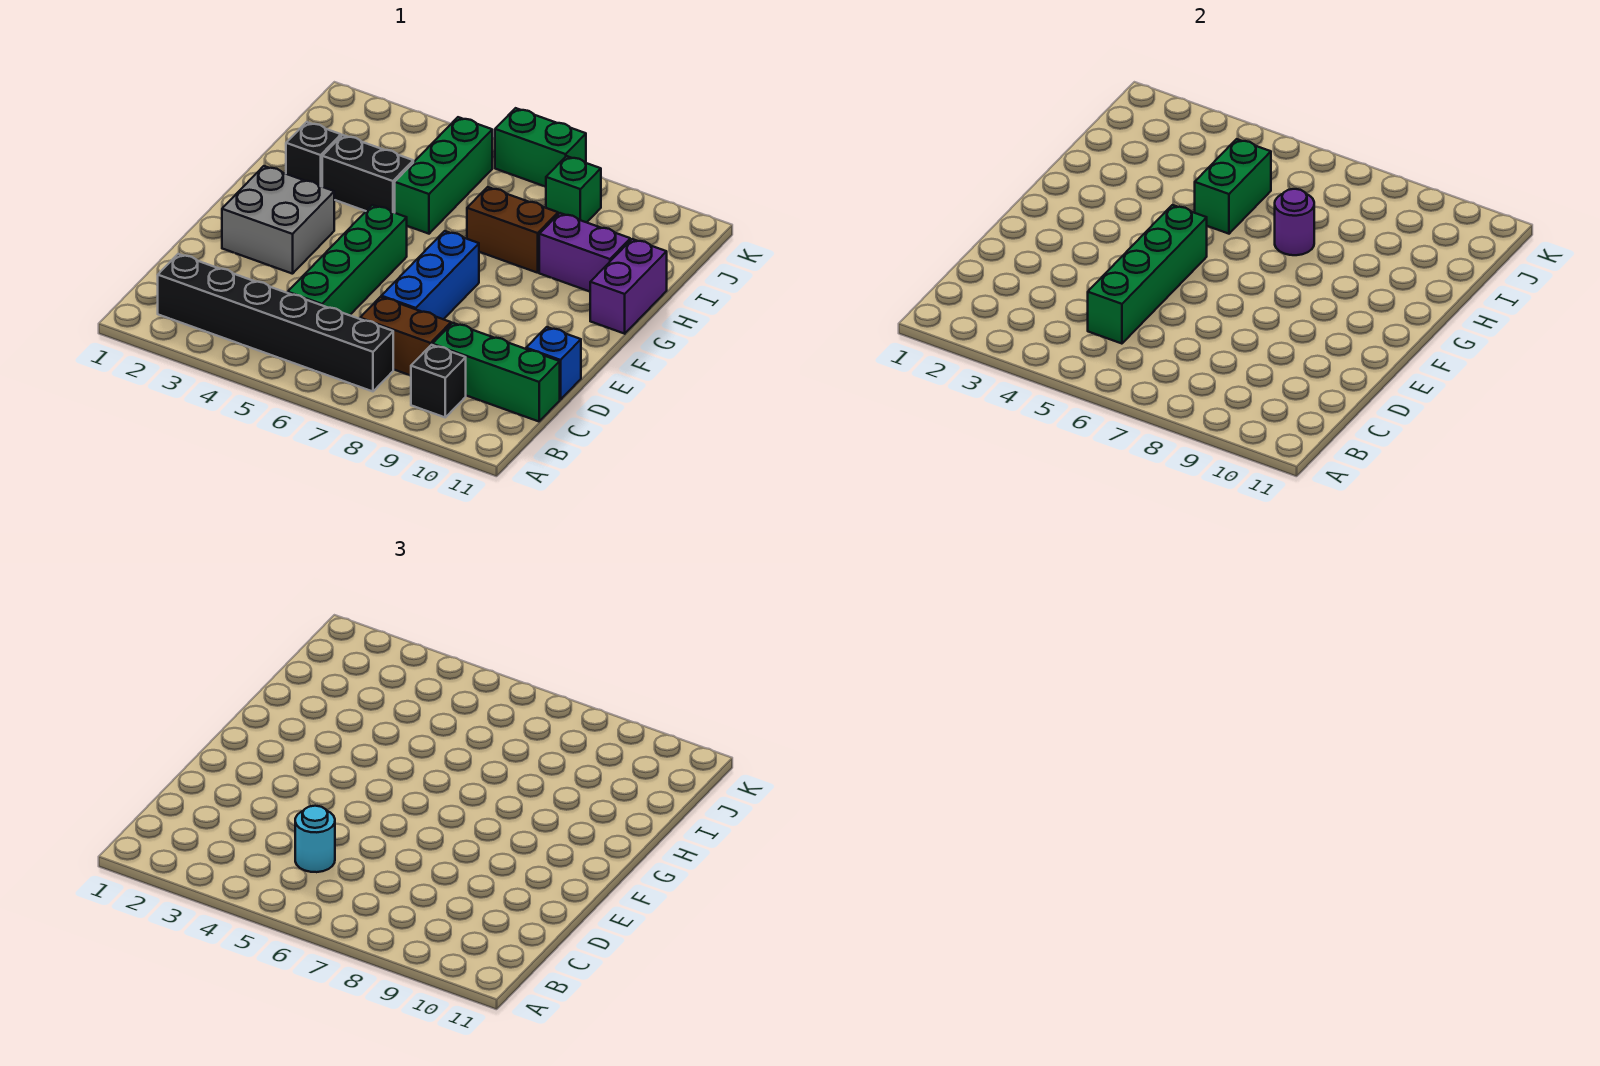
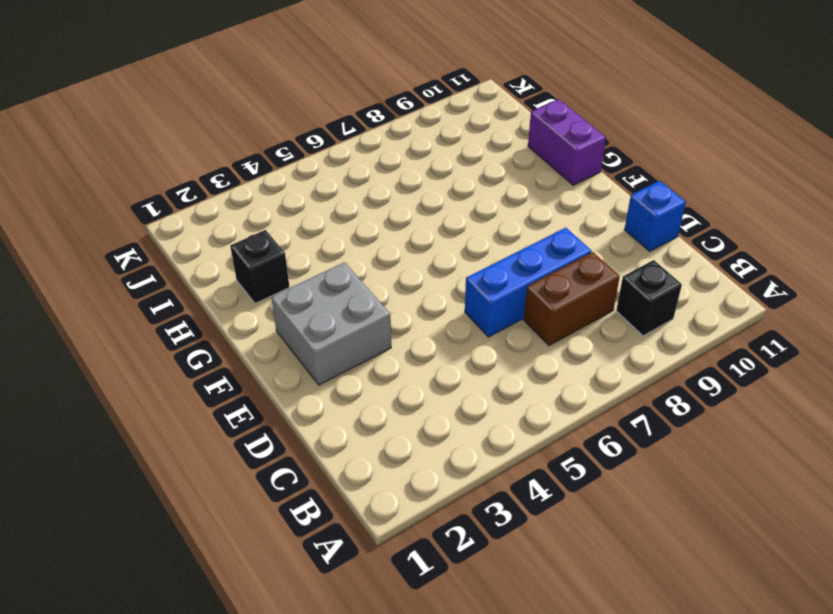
blue 1x3 brick [465,228,592,337] -> blue 1x3 brick turned to [381,231,479,319]
none -> black 1x6 brick [158,254,393,391]
none -> green 1x4 brick [288,205,407,315]
none -> green 1x3 brick [432,323,560,421]

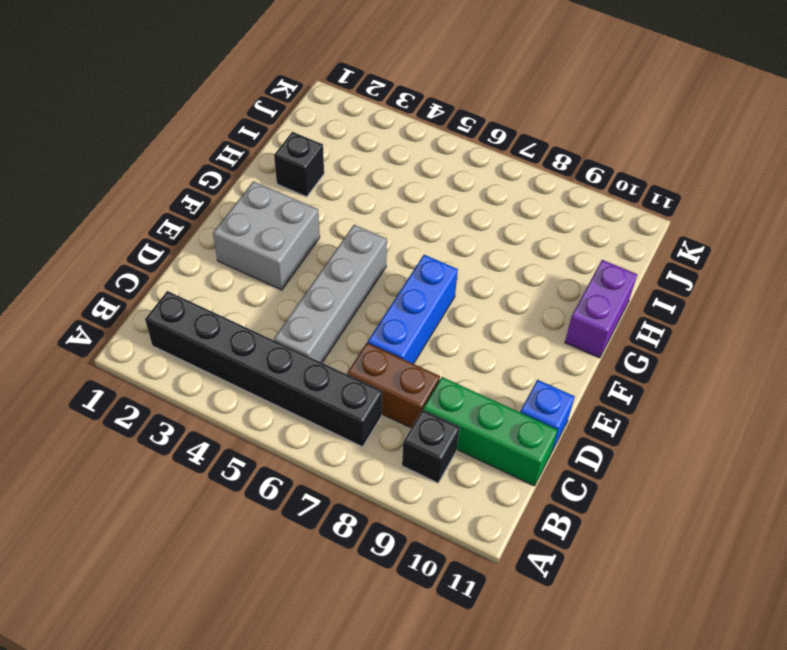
grey 1x4 brick [274,225,387,363] -> green 1x4 brick [288,205,407,315]
none -> black 1x2 brick [322,135,413,213]
none -> green 1x3 brick [395,117,492,234]
none -> brown 1x2 brick [467,187,558,273]

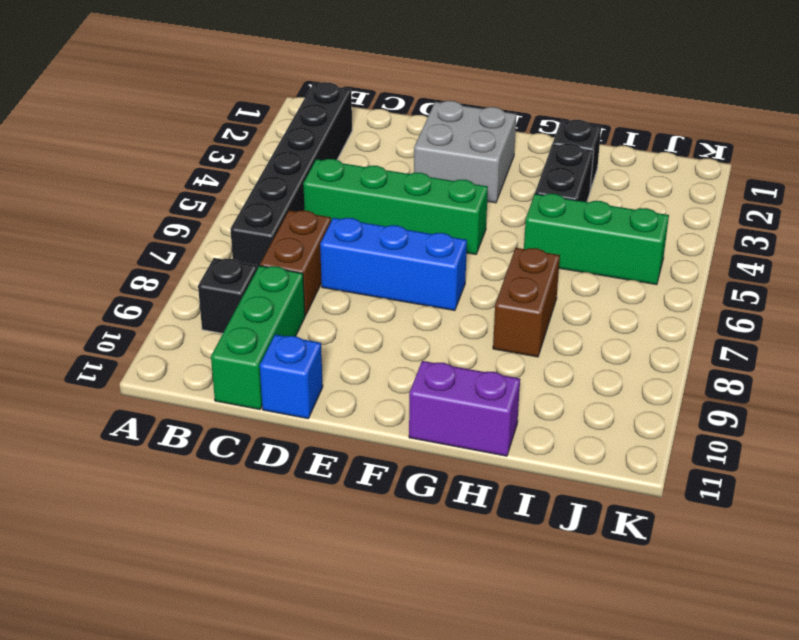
none -> purple 1x2 brick [539,213,630,291]
none -> green 1x1 brick [546,156,601,222]
none -> green 1x2 brick [495,108,586,187]

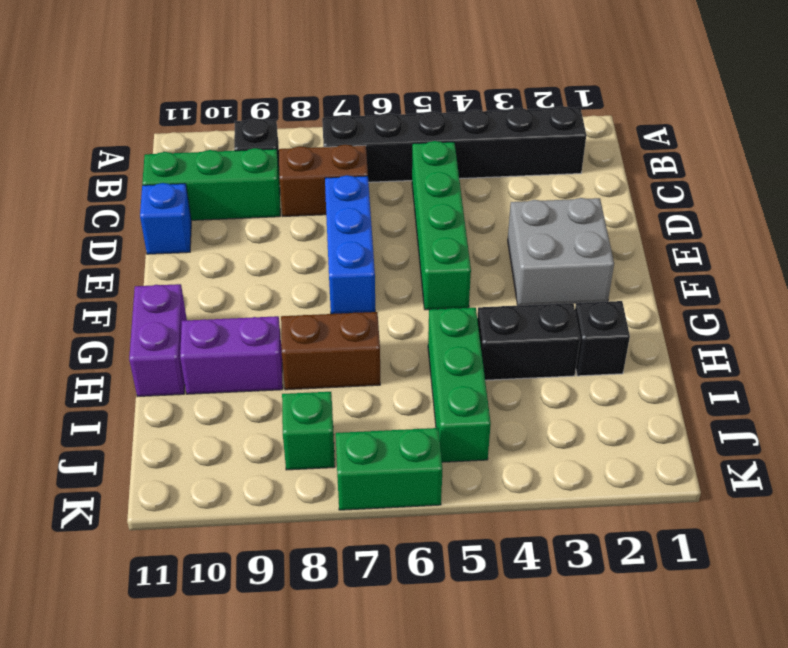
none -> green 1x4 brick [1088,205,1207,344]
none -> green 1x2 brick [1195,139,1271,234]
none -> purple 1x1 round brick [1275,189,1314,255]

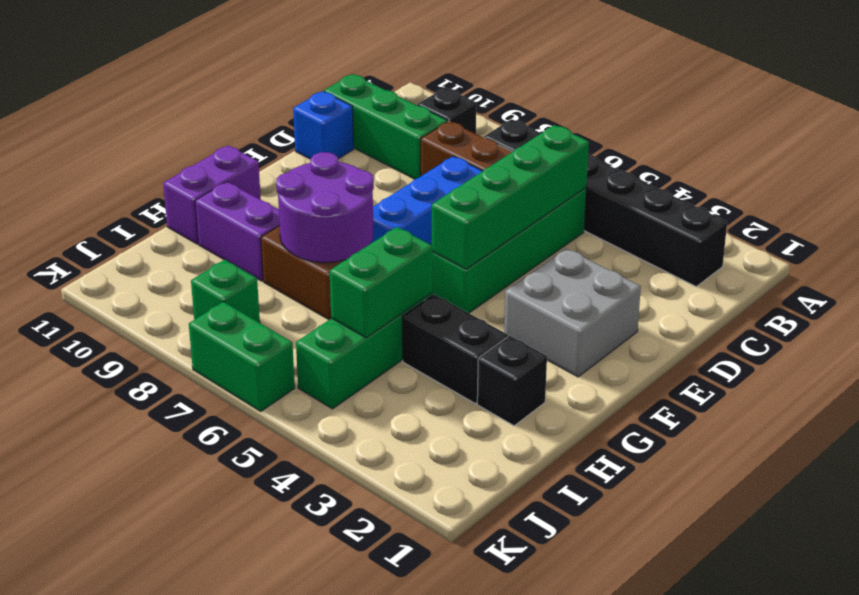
purple 2x2 round brick [276,152,374,262] -> purple 1x1 round brick [1275,189,1314,255]
none -> cyan 1x1 round brick [295,806,335,872]

